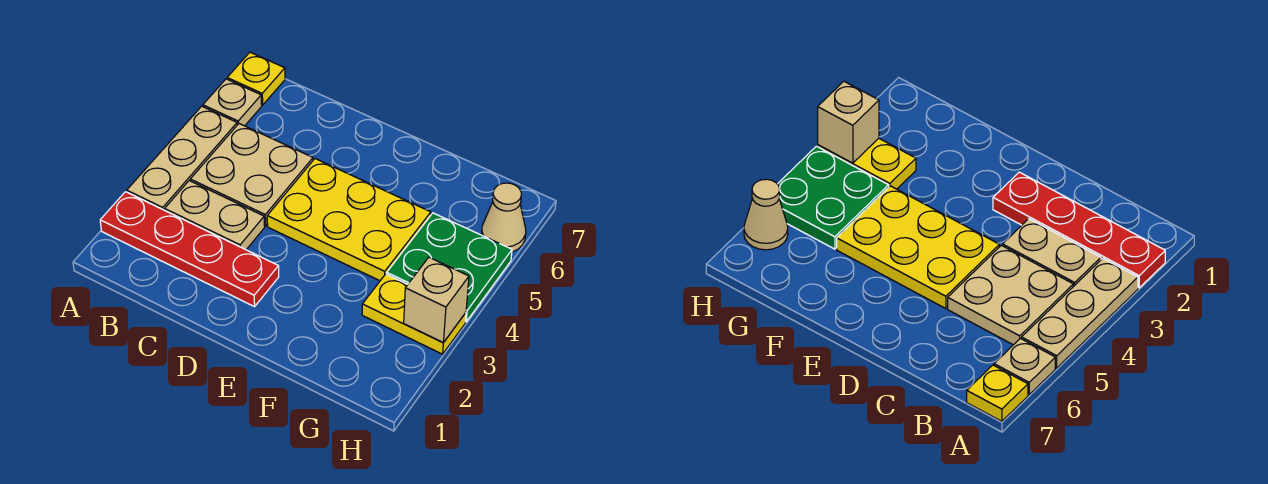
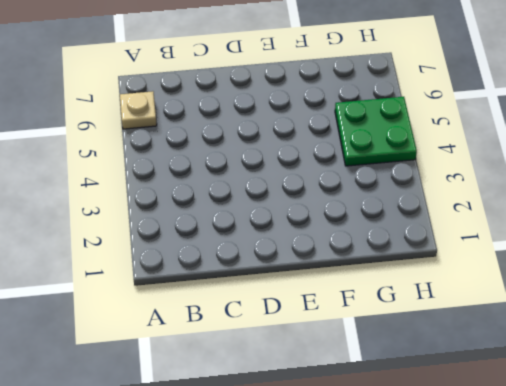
none -> red 1x4 plate [100,192,279,307]
none -> tan 1x3 plate [127,106,237,210]

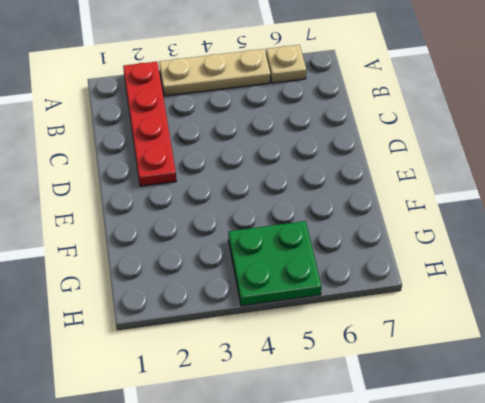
none -> yellow 1x1 plate [227,52,285,105]
none -> tan 1x2 plate [165,181,265,250]

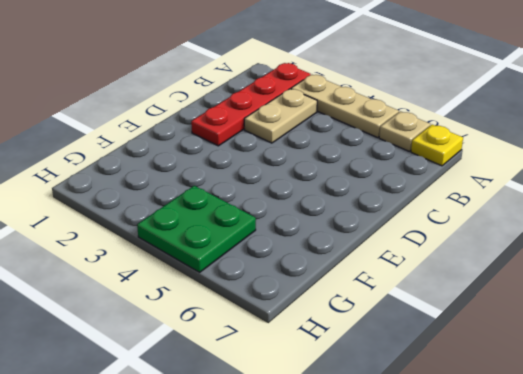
none -> tan 2x2 plate [190,124,313,226]
none -> yellow 2x3 plate [267,159,431,281]

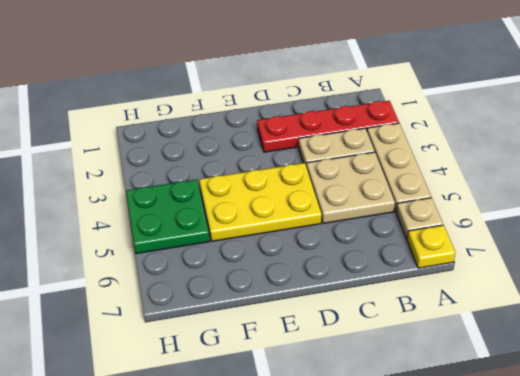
none -> yellow 1x2 plate [362,274,466,354]
none -> tan 1x1 cone [482,183,526,252]

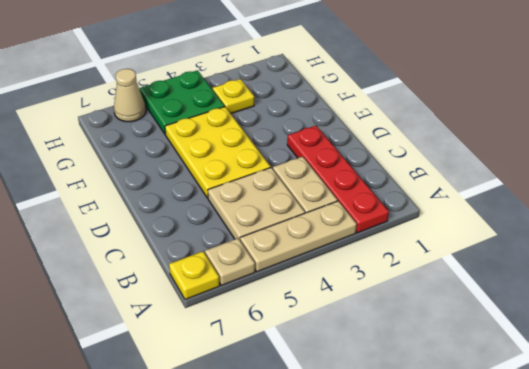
yellow 1x1 plate [213,79,254,114] -> yellow 1x2 plate [362,274,466,354]
none -> tan 1x1 brick [404,257,469,342]

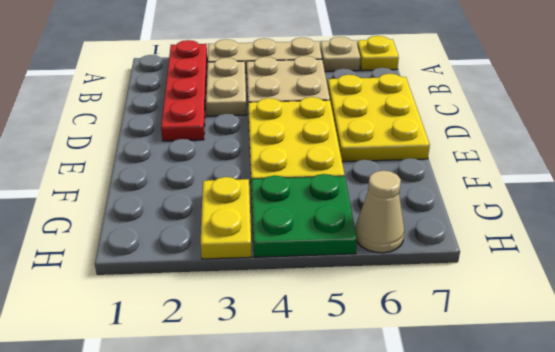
yellow 2x3 plate [328,74,430,162] -> none
none -> tan 1x1 brick [404,257,469,342]

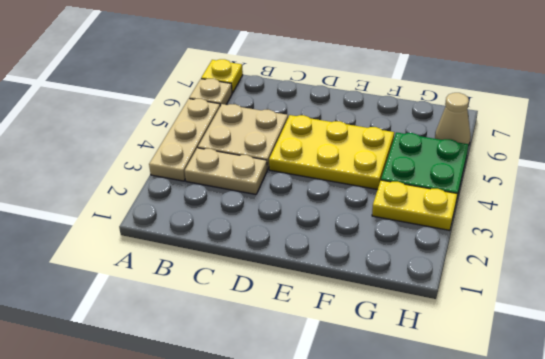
none -> red 1x4 plate [100,192,279,307]
none -> tan 1x1 brick [404,257,469,342]

